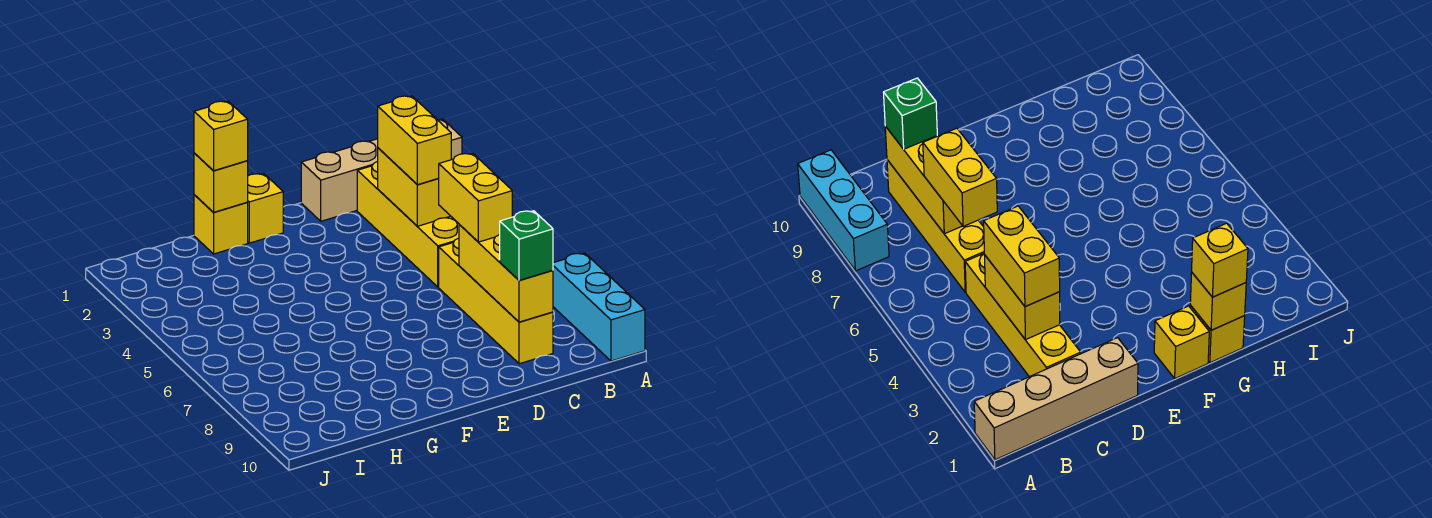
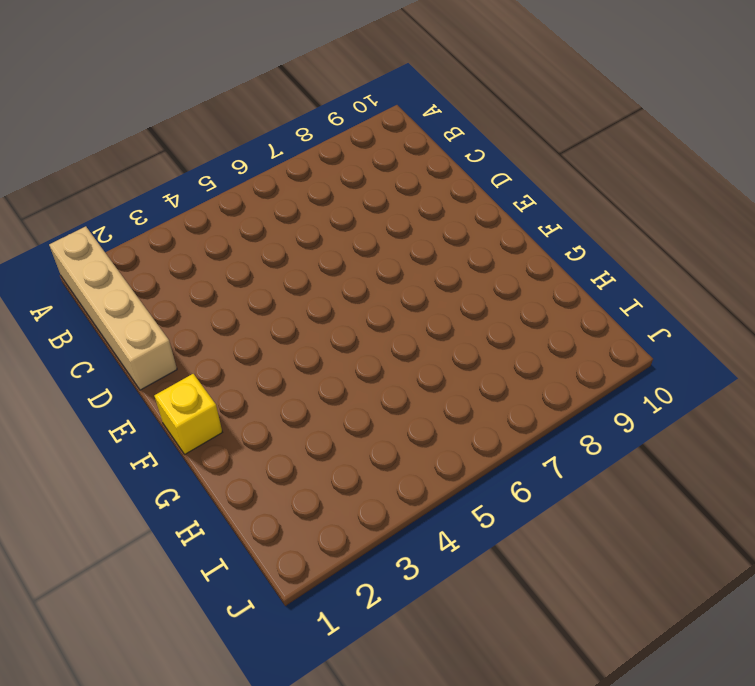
none -> cyan 1x3 brick [553,253,645,361]
none -> yellow 1x4 brick [357,161,459,287]
none -> yellow 1x4 brick [439,238,553,364]

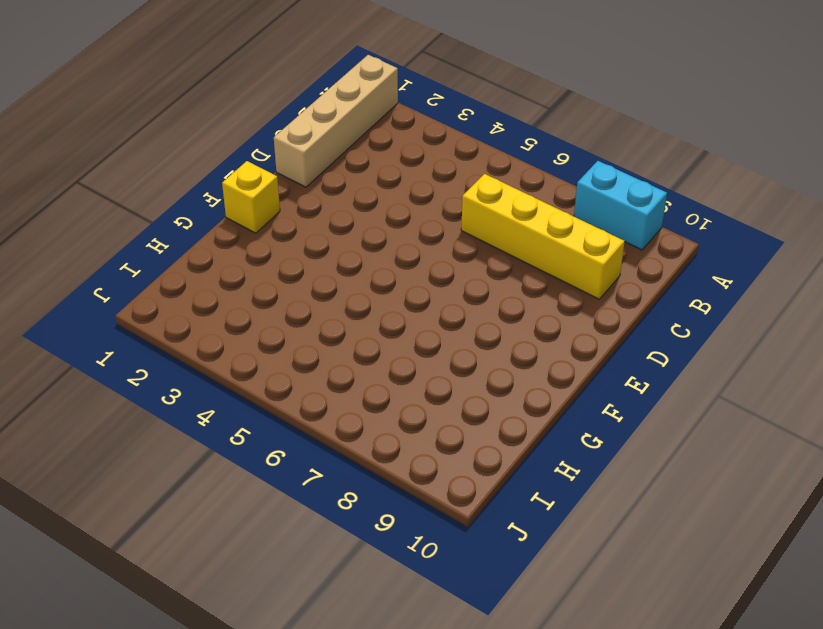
cyan 1x2 brick [574,161,667,250] -> cyan 1x3 brick [553,253,645,361]
none -> yellow 1x4 brick [357,161,459,287]
none -> yellow 1x1 brick [194,195,248,254]
none -> yellow 1x2 brick [378,148,450,226]

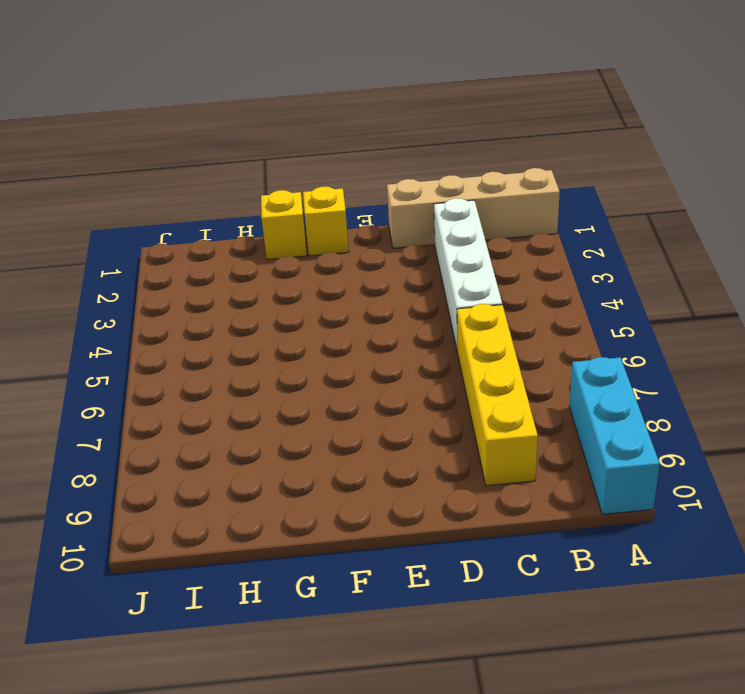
white 1x4 brick [434,198,502,348] -> yellow 1x4 brick [357,161,459,287]
none -> yellow 1x2 brick [378,148,450,226]
none -> yellow 1x3 brick [459,225,553,322]
none -> yellow 1x1 brick [194,153,248,213]

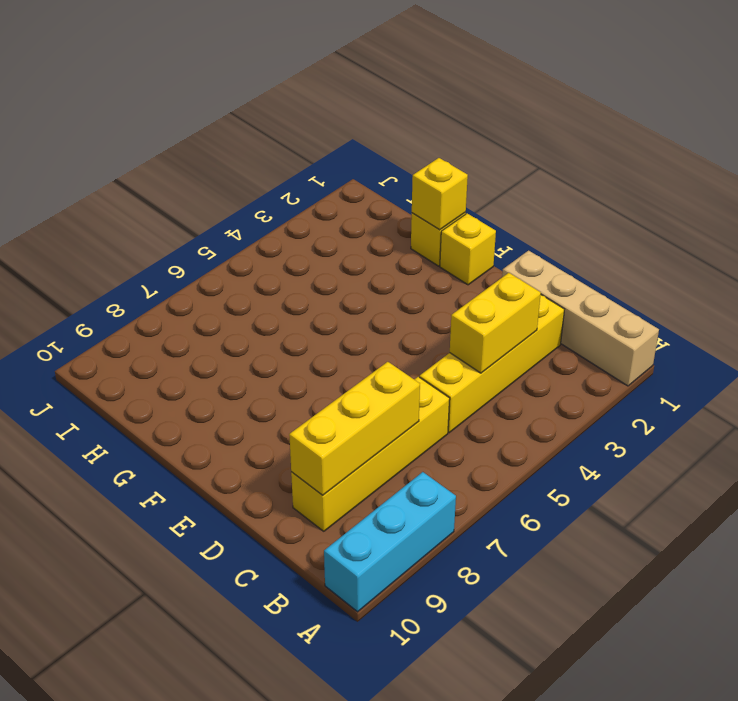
none -> yellow 1x2 brick [378,96,451,185]
none -> yellow 1x2 brick [439,153,512,242]
none -> green 1x1 brick [500,211,553,281]

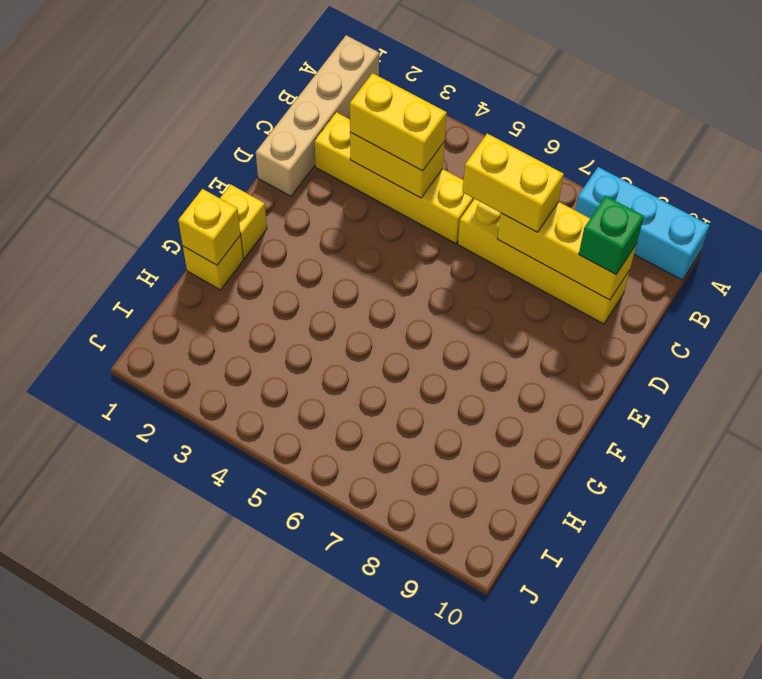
none -> yellow 1x1 brick [194,101,248,171]

